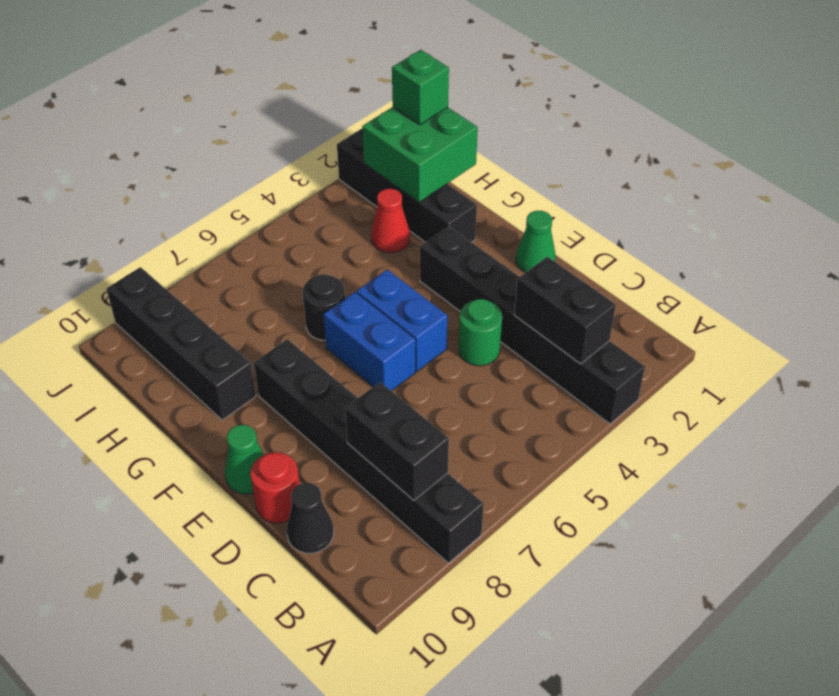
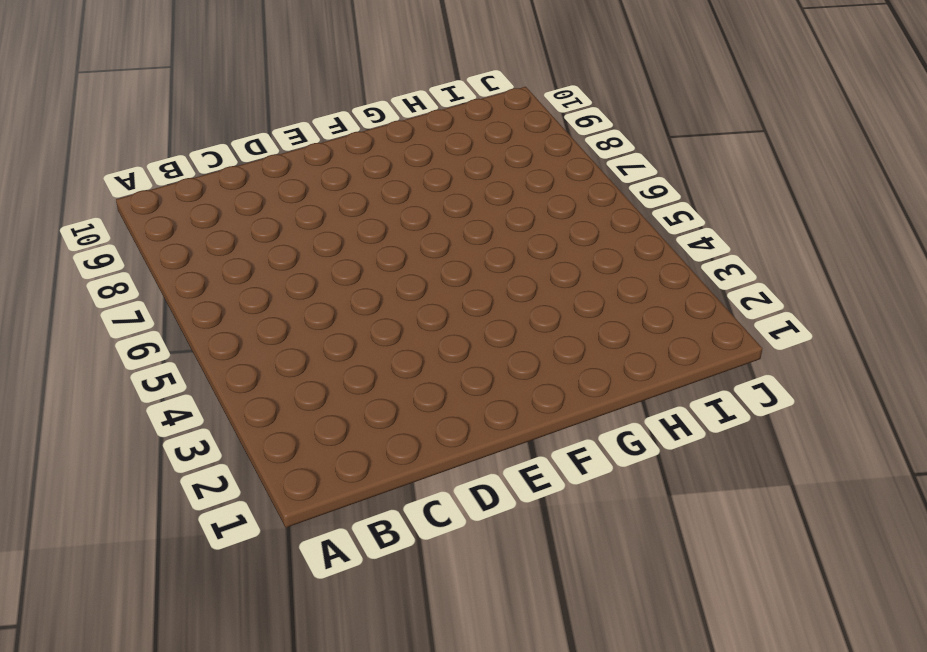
none -> black 1x6 brick [420,226,645,424]
none -> black 1x6 brick [254,339,484,563]
none -> black 1x1 cone [287,483,334,553]

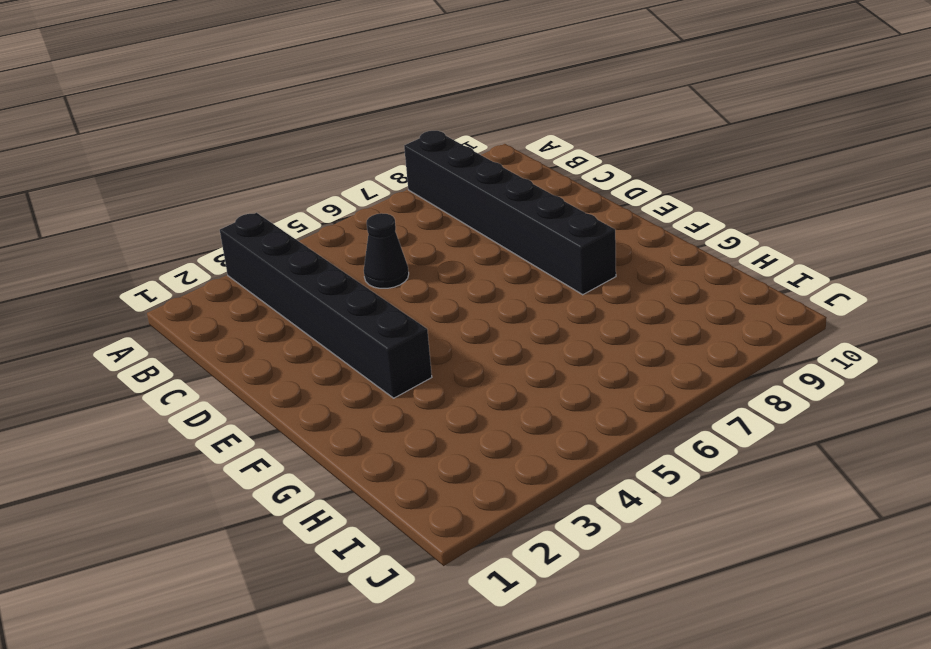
black 1x1 cone [364,213,409,288] -> black 1x1 cone moved to [287,483,334,553]
none -> green 1x1 round brick [459,299,502,366]
none -> red 1x1 round brick [250,452,299,523]
none -> green 1x1 cone [516,211,556,273]

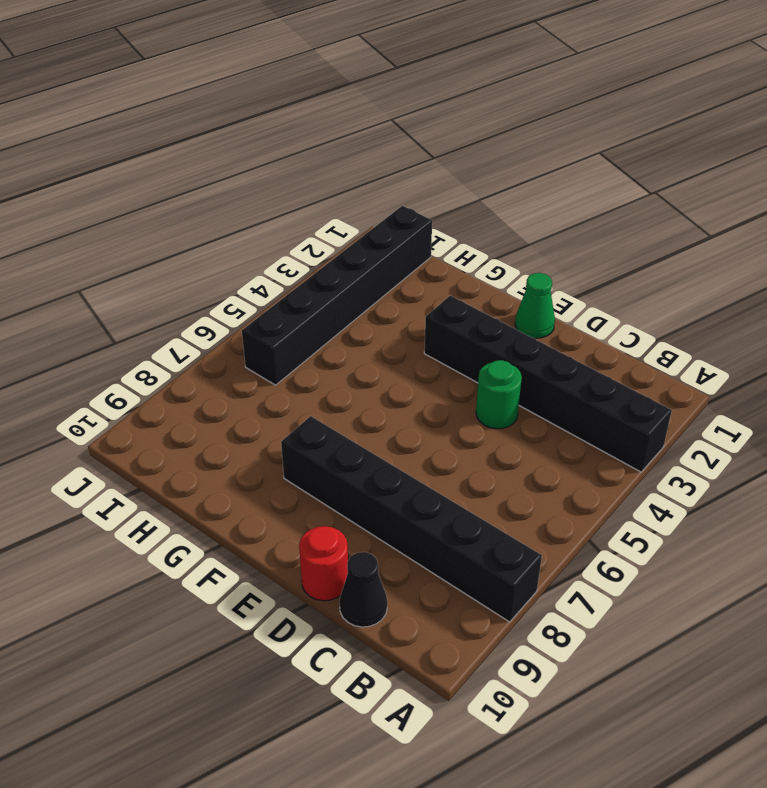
black 1x6 brick [242,206,432,385] -> black 1x4 brick [337,129,477,242]
none -> blue 1x2 brick [357,270,448,372]
none -> blue 1x2 brick [323,292,415,391]
none -> green 1x1 cone [225,425,264,494]

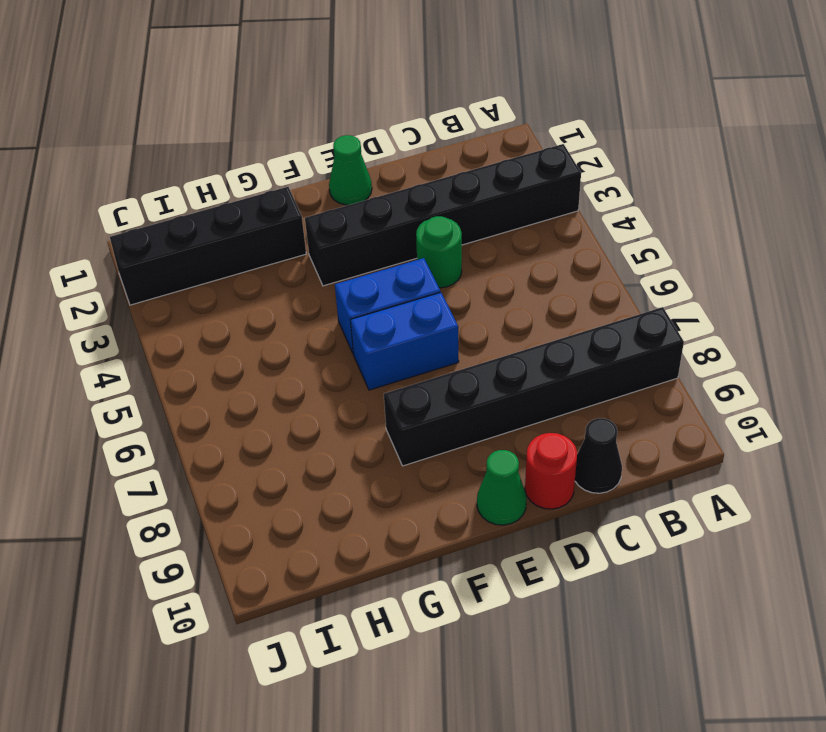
none -> black 1x1 round brick [303,274,345,340]
none -> black 1x4 brick [106,267,256,420]
none -> red 1x1 cone [371,189,410,253]

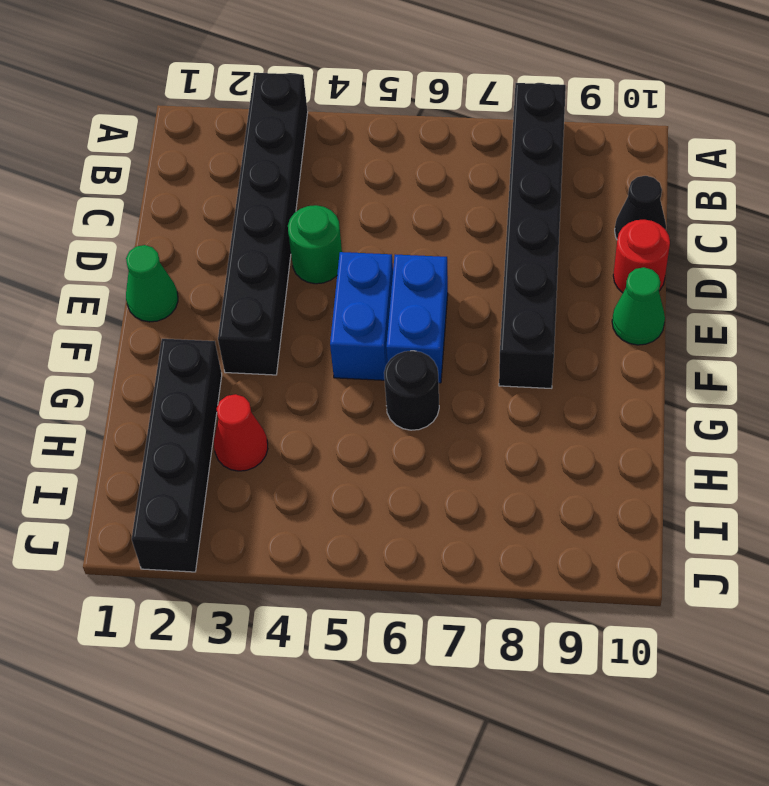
none -> black 1x4 brick [106,267,256,420]
none -> black 1x2 brick [514,257,616,364]
none -> black 1x2 brick [345,382,449,500]

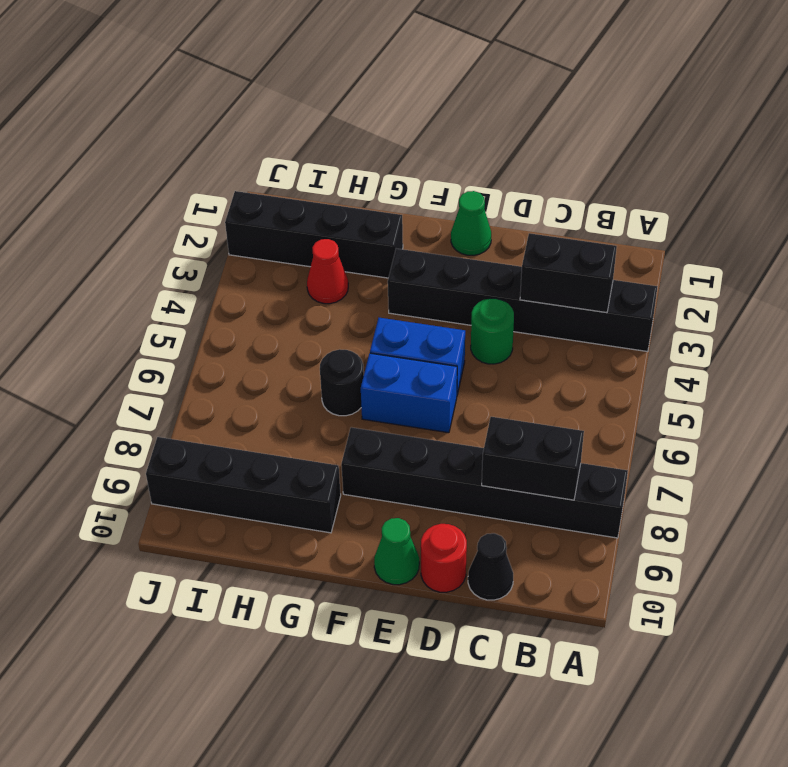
none -> green 2x2 brick [362,107,478,202]
none -> green 1x1 brick [392,50,449,125]

